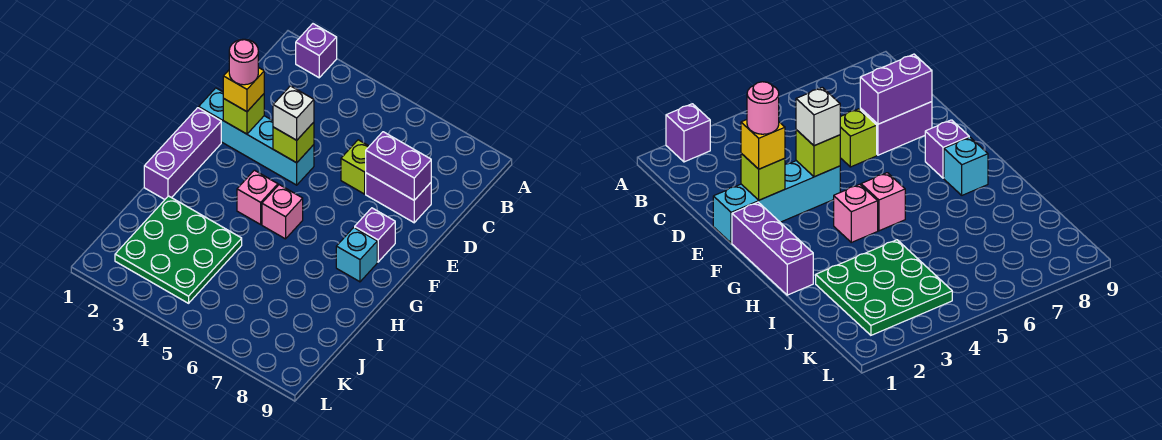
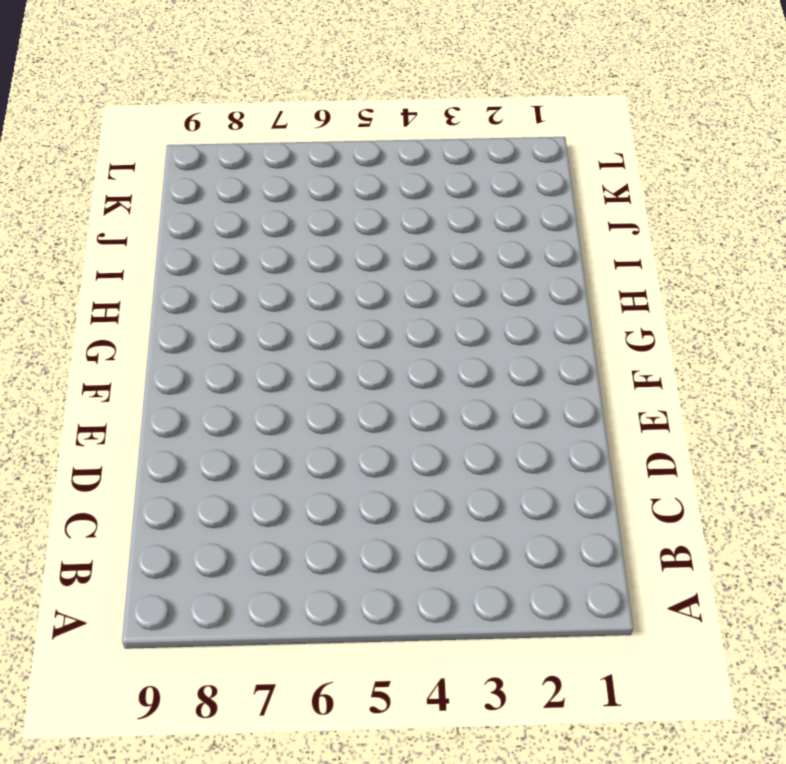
none -> purple 1x1 brick [296,24,337,78]
none -> lime 1x1 brick [341,140,369,194]
none -> purple 1x2 brick [366,173,431,223]

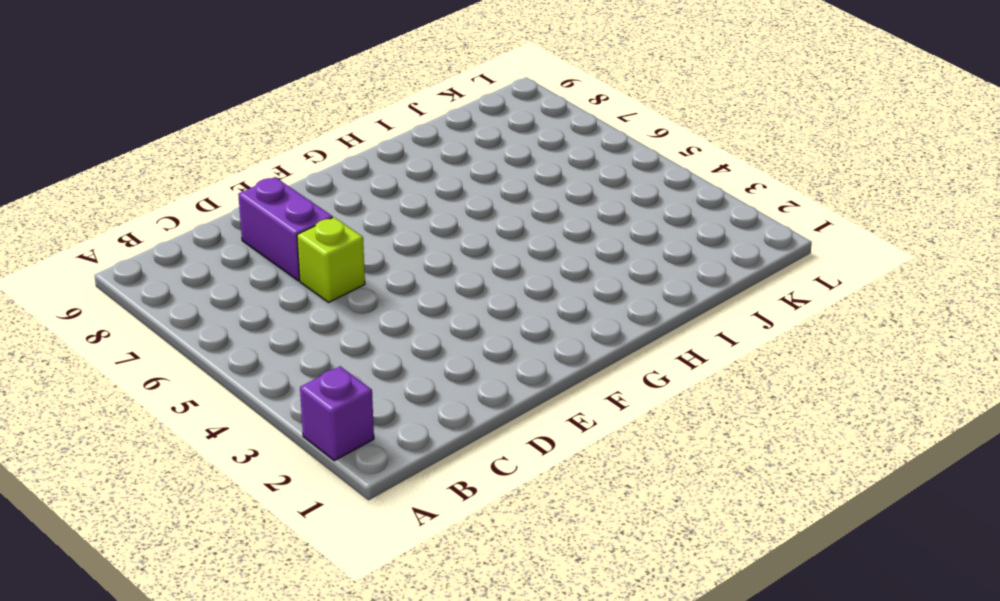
none -> cyan 1x4 brick [199,88,314,185]
none -> purple 1x3 brick [144,108,221,199]
none -> purple 1x1 brick [355,208,395,262]

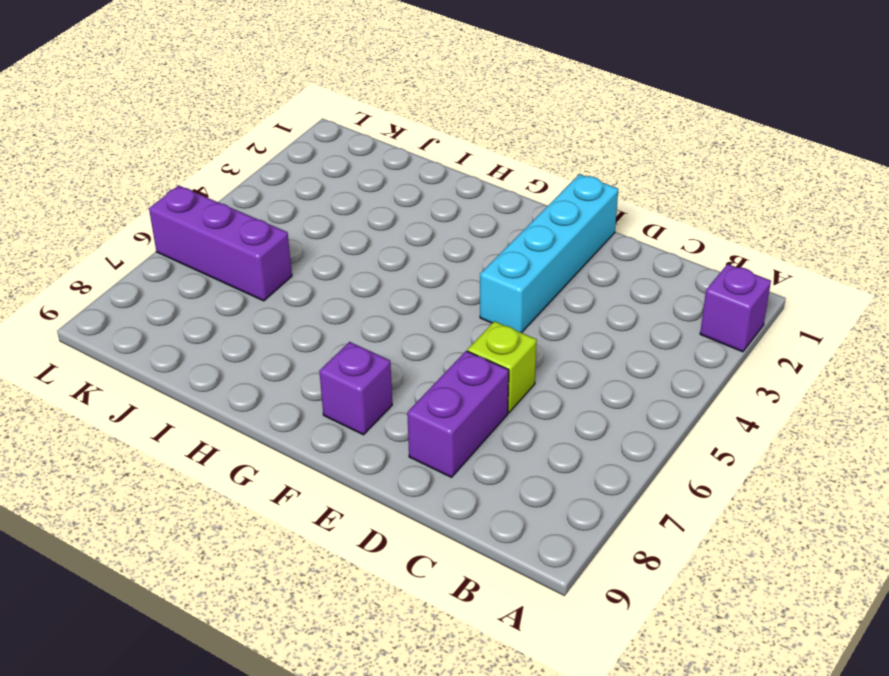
purple 1x3 brick [149,185,292,301] -> purple 1x3 brick moved to [144,108,221,199]
none -> pink 1x1 brick [237,170,278,224]
none -> pink 1x1 brick [262,185,303,239]
none -> cyan 1x1 brick [336,228,377,282]

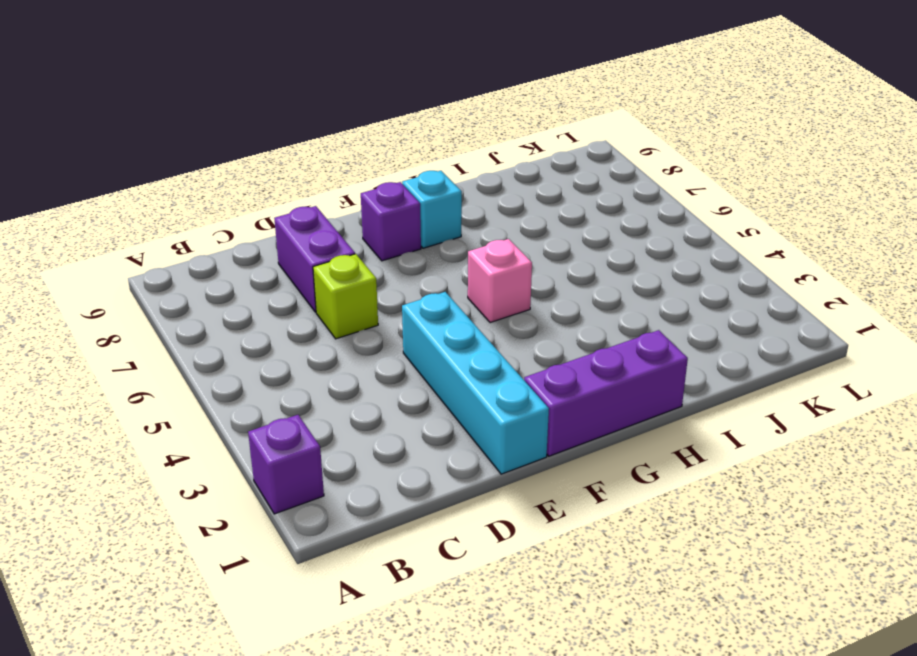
none -> pink 1x1 brick [237,170,278,224]
none -> green 3x3 plate [115,196,242,303]
none -> purple 1x2 brick [366,132,431,200]

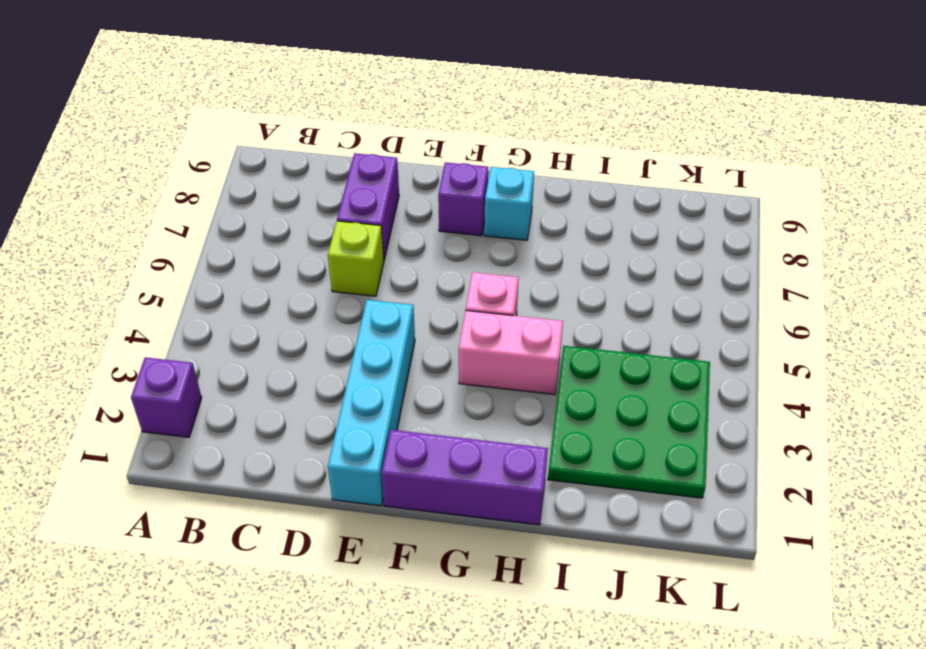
pink 1x2 brick [459,310,563,395] -> pink 1x1 brick [237,170,278,224]
none -> purple 1x2 brick [366,132,431,200]
none -> lime 1x1 brick [223,94,264,134]
none -> lime 1x1 brick [273,122,314,163]

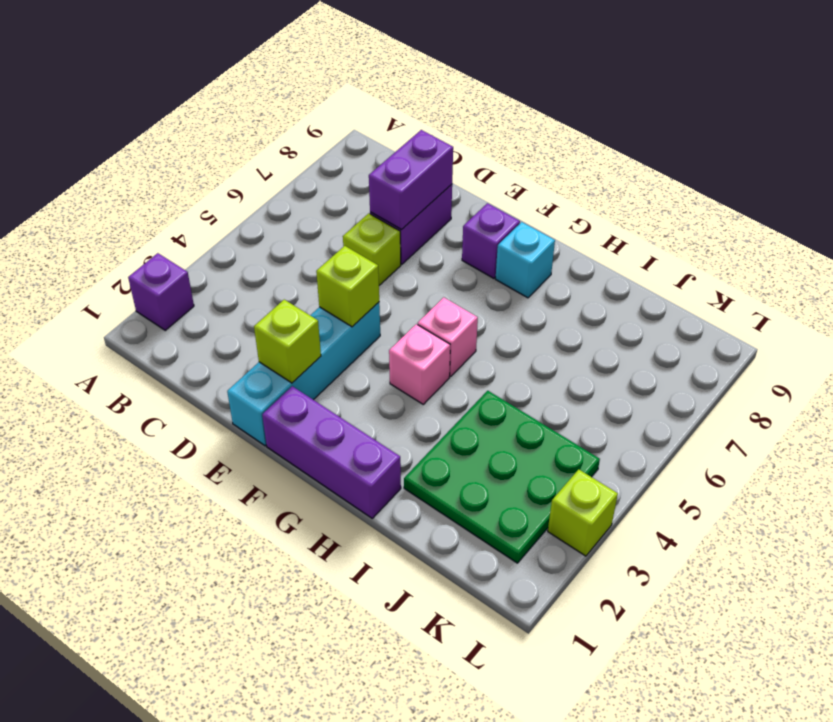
lime 1x1 brick [548,469,618,556] -> none
none -> yellow 1x1 brick [223,67,264,112]
none -> white 1x1 brick [273,86,314,140]
none -> pink 1x1 round brick [229,39,258,85]

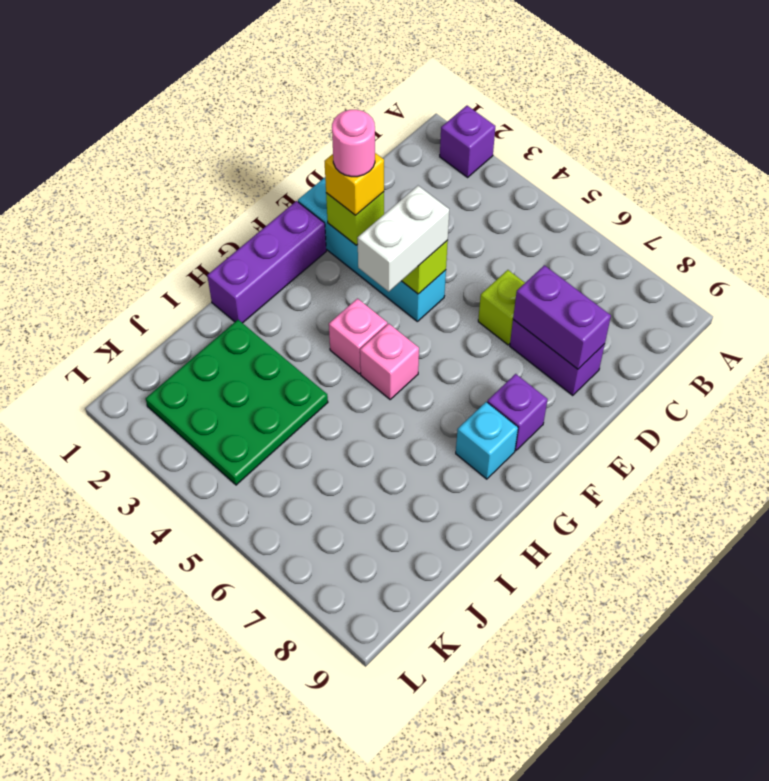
white 1x2 brick [358,186,449,292] -> white 1x1 brick [273,86,314,140]

